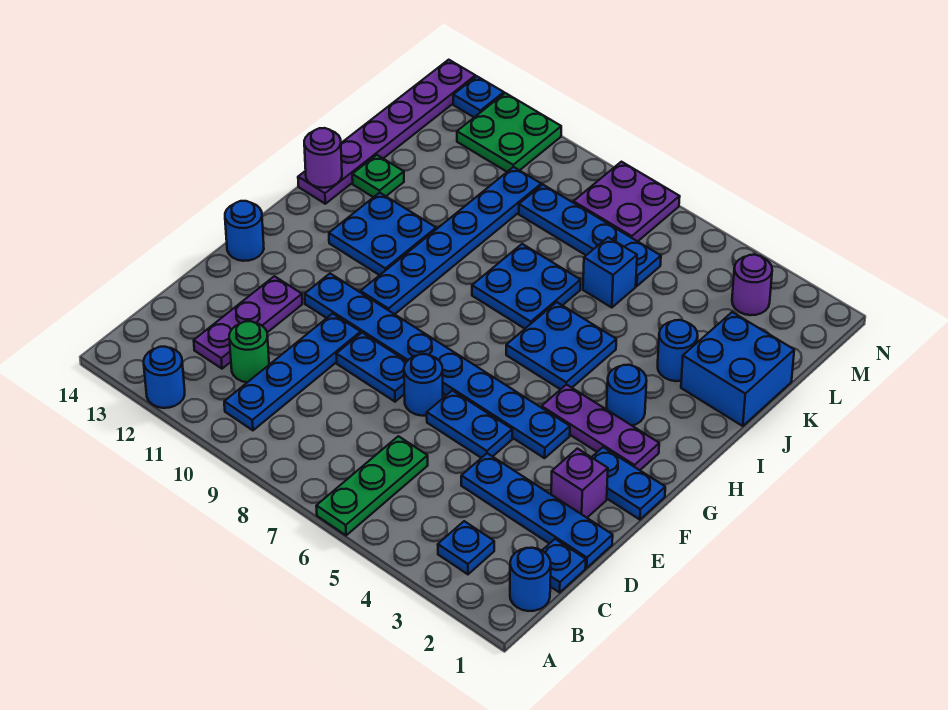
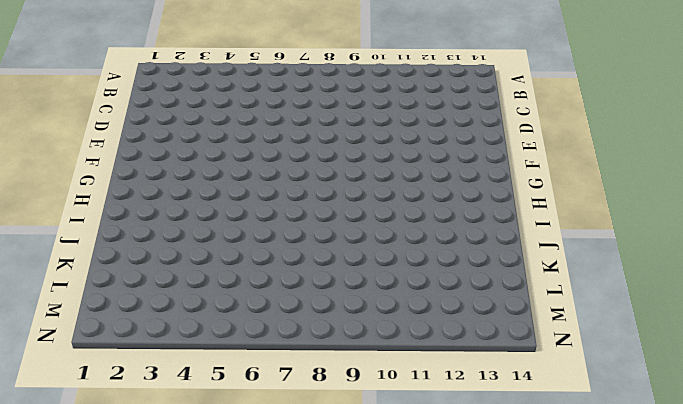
none -> green 1x3 plate [316,436,428,535]
none -> blue 1x1 round brick [144,347,185,408]
none -> blue 1x1 round brick [510,548,551,611]
none -> blue 1x1 plate [438,521,494,574]

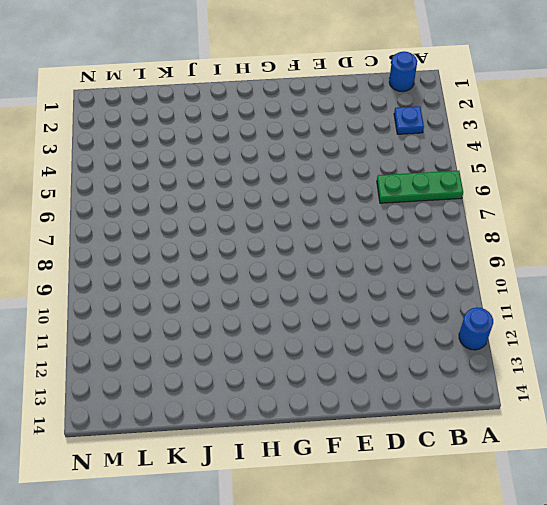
none -> blue 1x4 plate [224,314,361,430]
none -> blue 1x1 plate [542,539,586,592]
none -> green 1x1 round brick [229,321,269,382]
none -> purple 1x3 plate [194,276,302,369]

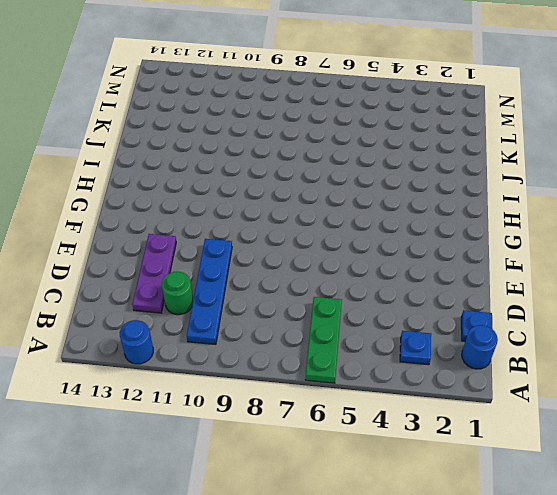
none -> blue 1x4 plate [461,453,613,568]
none -> purple 1x1 brick [551,449,608,518]
none -> blue 1x2 plate [427,391,512,458]
none -> blue 1x1 round brick [404,354,443,416]

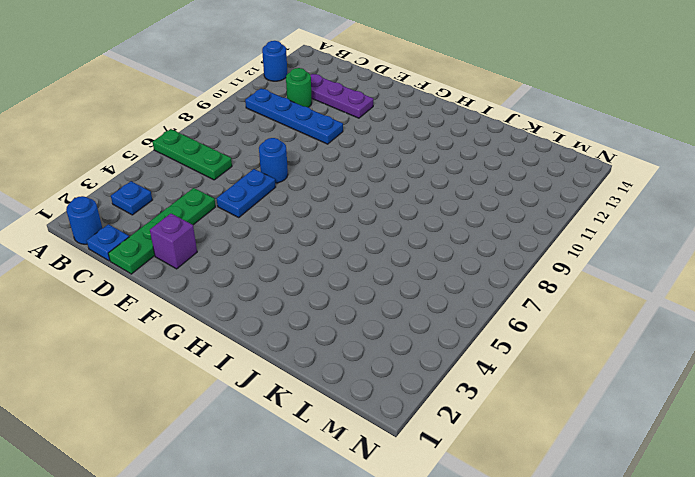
green 1x4 plate [108,188,216,274] -> blue 1x4 plate [461,453,613,568]
none -> blue 1x2 plate [336,333,407,402]
none -> blue 1x2 plate [592,447,665,520]
none -> blue 1x8 plate [305,274,570,458]
none -> blue 1x1 round brick [225,201,264,261]

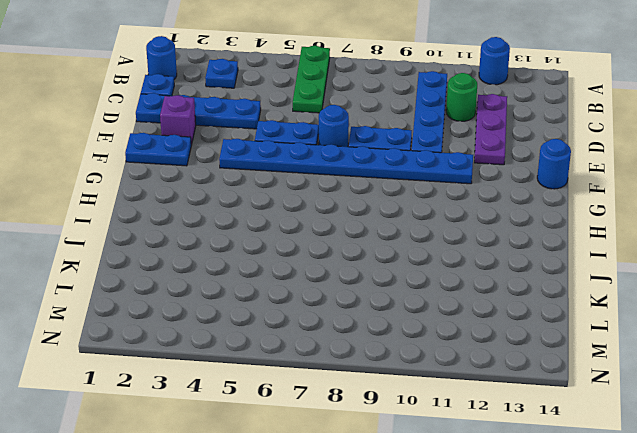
none -> purple 1x3 plate [542,384,659,470]
none -> blue 1x6 plate [361,167,541,314]
none -> blue 1x1 round brick [606,365,647,426]
none -> blue 2x2 plate [506,302,616,390]

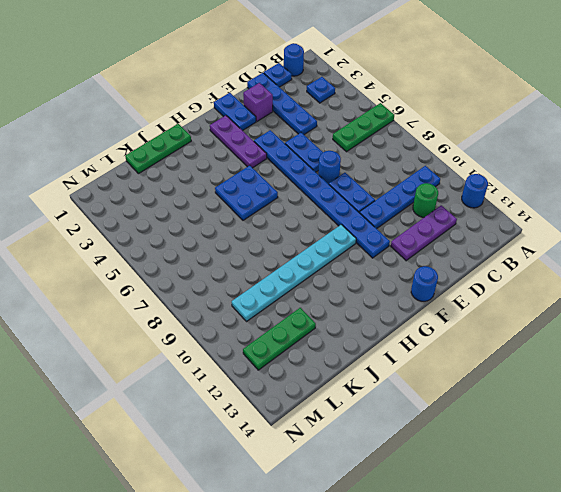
cyan 1x6 plate [232,225,356,322] -> blue 1x6 plate [361,167,541,314]
green 1x3 plate [125,124,191,174] -> blue 2x2 brick [681,312,794,426]
green 1x3 plate [243,308,316,370] -> green 2x2 plate [457,93,561,172]
none -> blue 1x1 round brick [606,365,647,426]
none -> blue 2x2 plate [329,193,436,275]
none -> blue 2x2 plate [472,244,581,329]
none -> purple 1x6 plate [298,60,475,204]

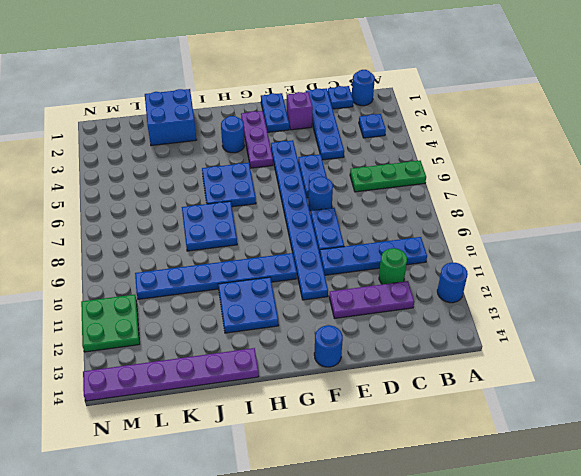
none -> blue 1x1 round brick [658,320,698,381]
none -> green 1x1 plate [352,155,404,197]
none -> blue 1x1 brick [583,237,637,308]
none -> blue 1x4 plate [519,185,661,286]

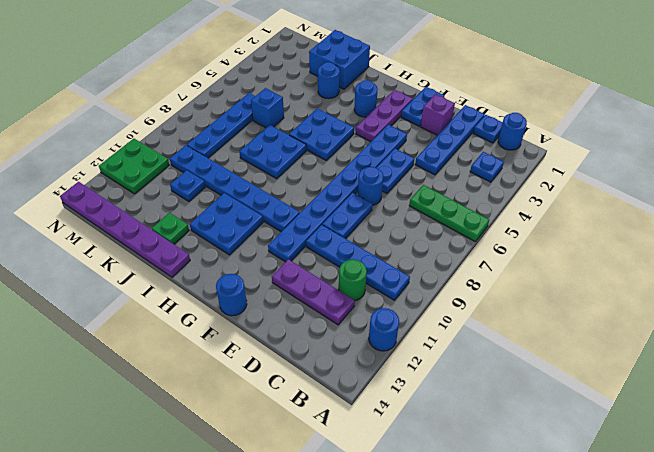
blue 1x1 plate [170,170,205,201] -> blue 1x1 plate moved to [453,76,504,117]
none -> purple 1x1 round brick [732,255,772,315]
none -> purple 2x2 plate [573,162,680,241]
none -> purple 1x1 round brick [304,128,342,188]

